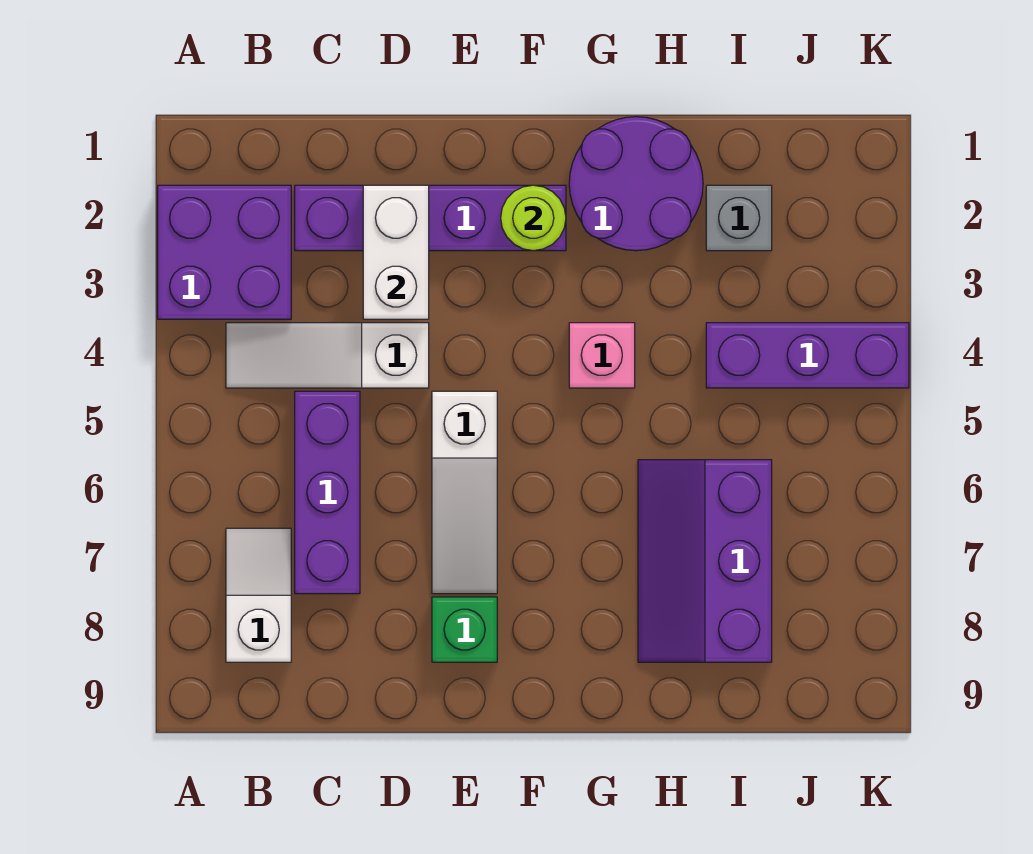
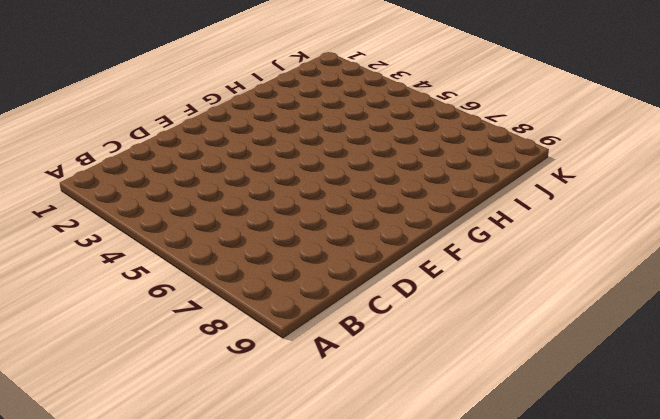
none -> purple 2x2 brick [158,185,291,319]
none -> white 1x3 slope [226,323,429,388]
none -> white 1x2 slope [226,528,291,662]

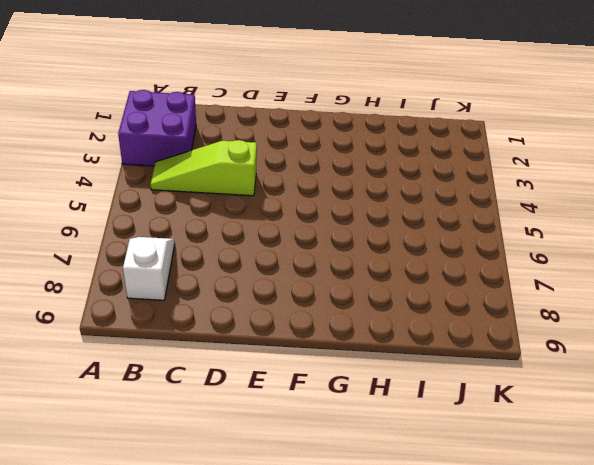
lime 1x3 slope [151,140,257,196] -> white 1x3 slope [226,323,429,388]
none -> purple 1x4 brick [295,185,566,251]
none -> purple 1x3 brick [295,391,360,594]
none -> white 1x3 slope [432,391,497,594]

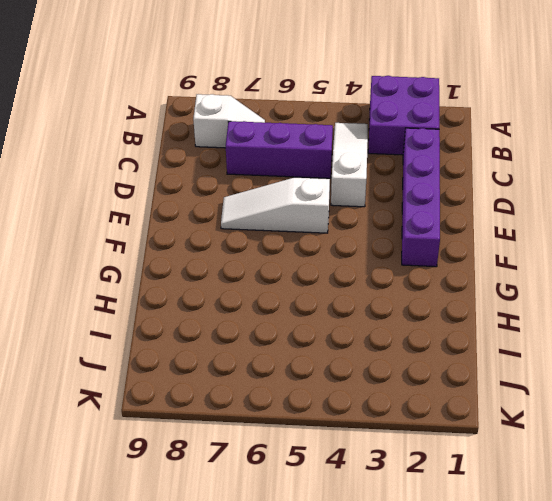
none -> green 1x1 brick [432,597,497,662]
none -> purple 2x2 round brick [569,117,703,251]
none -> pink 1x1 brick [569,323,635,388]

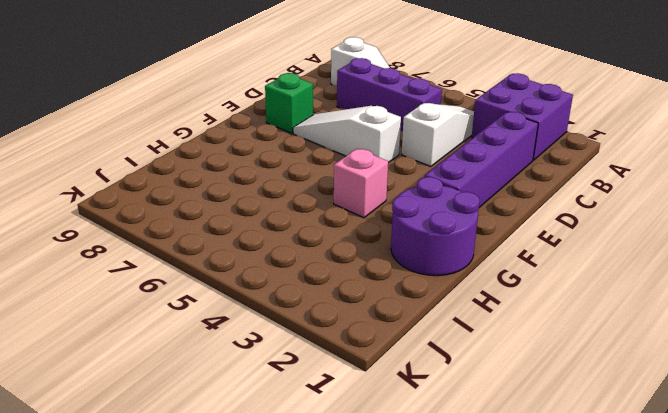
none -> purple 2x3 slope [638,460,772,662]
none -> grey 1x1 brick [706,185,772,251]
none -> purple 1x3 brick [706,323,909,388]

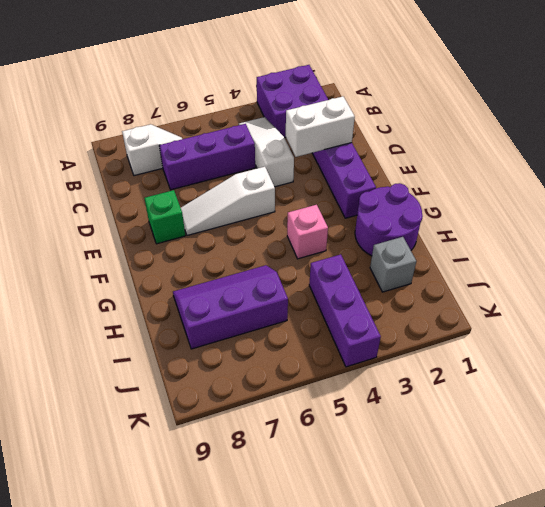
none -> lime 1x1 round brick [501,185,566,251]

